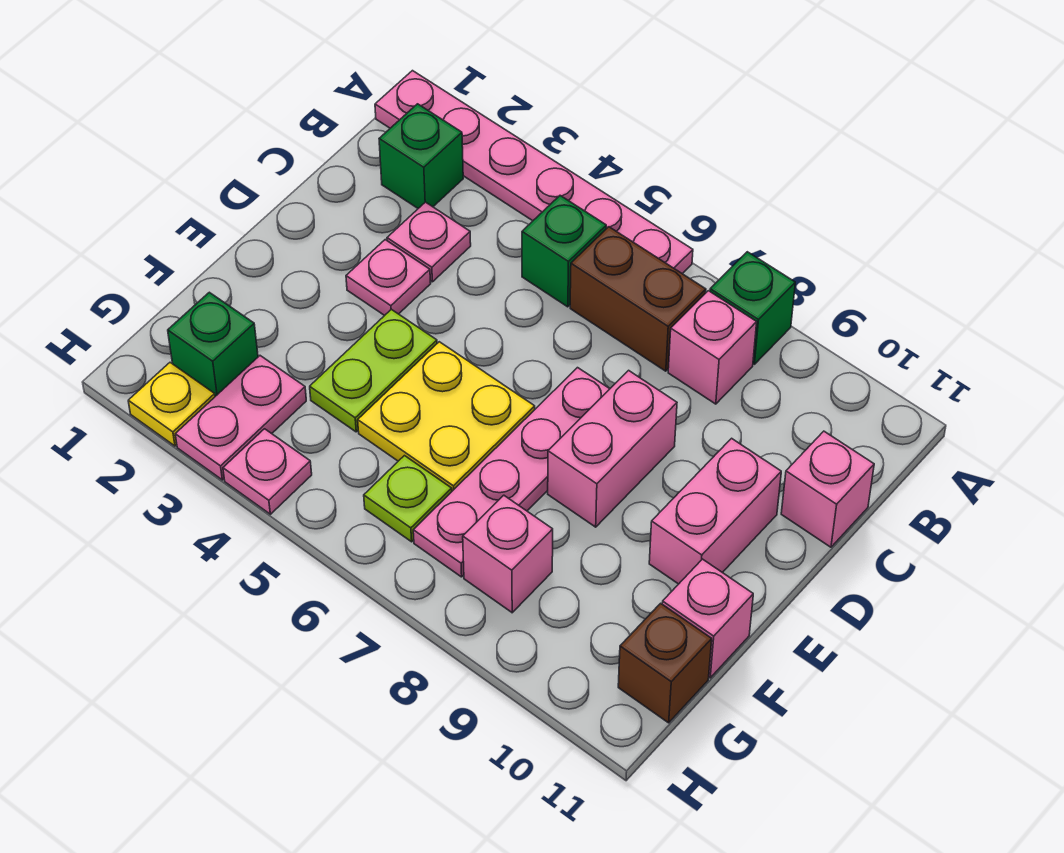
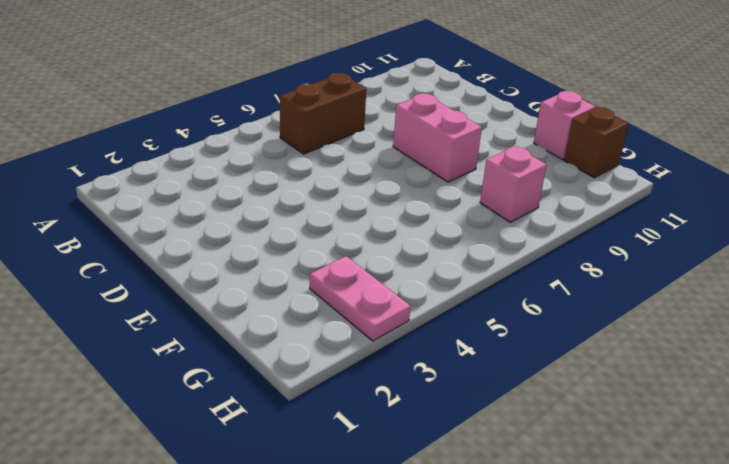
none -> pink 1x6 plate [375,71,693,274]
none -> green 1x1 brick [710,252,795,364]
none -> green 1x1 brick [379,104,463,208]

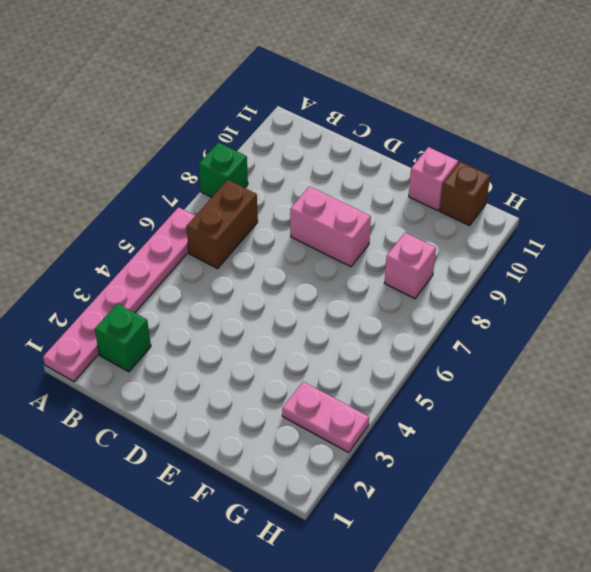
none -> green 1x1 brick [522,196,606,307]
none -> pink 1x1 brick [668,291,757,404]
none -> pink 1x1 plate [387,202,471,282]

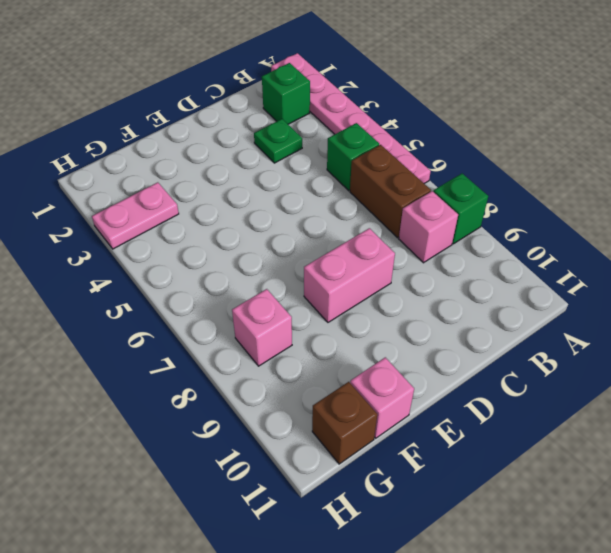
green 1x1 plate [254,119,302,163] -> pink 1x1 plate [387,202,471,282]
none -> pink 1x1 brick [781,431,874,547]
none -> pink 1x1 plate [346,240,431,316]
none -> pink 1x4 plate [413,368,610,577]

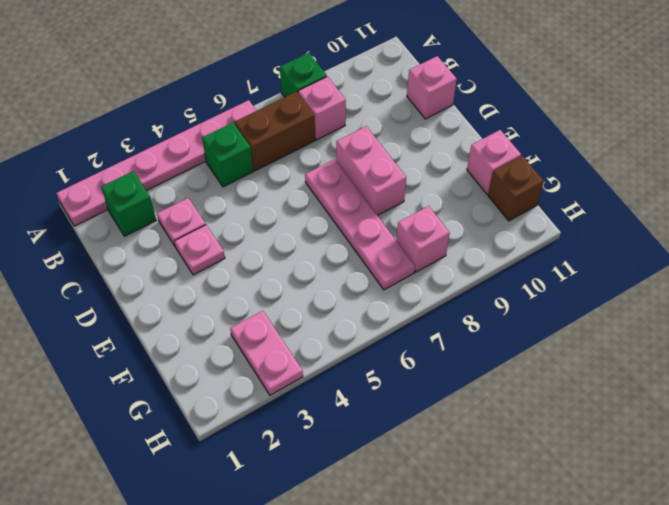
none -> pink 1x2 brick [649,438,781,584]
none -> lime 1x2 plate [310,309,437,432]
none -> yellow 2x2 plate [358,342,535,491]

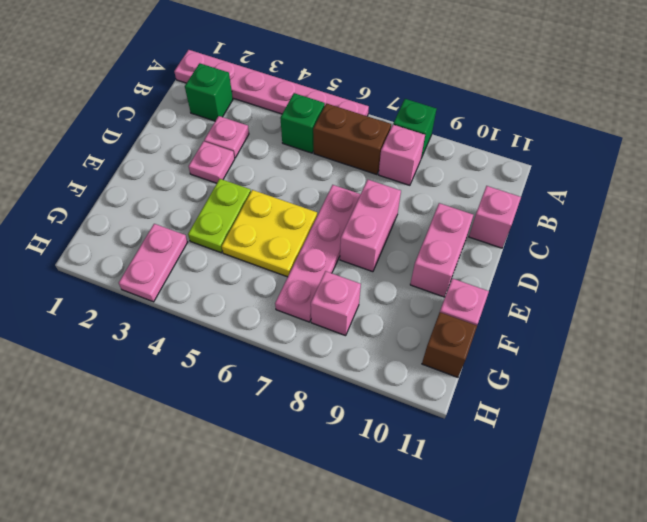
none -> green 1x1 brick [168,292,258,396]
none -> lime 1x1 plate [364,456,452,542]
none -> yellow 1x1 plate [128,363,215,446]

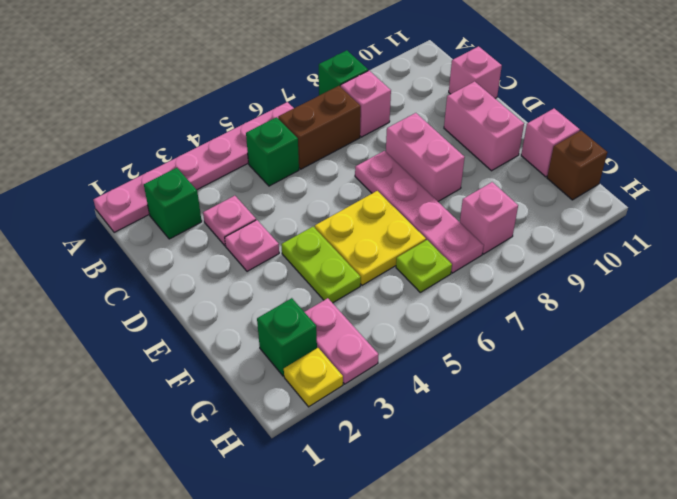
none -> pink 1x1 plate [223,429,312,514]

